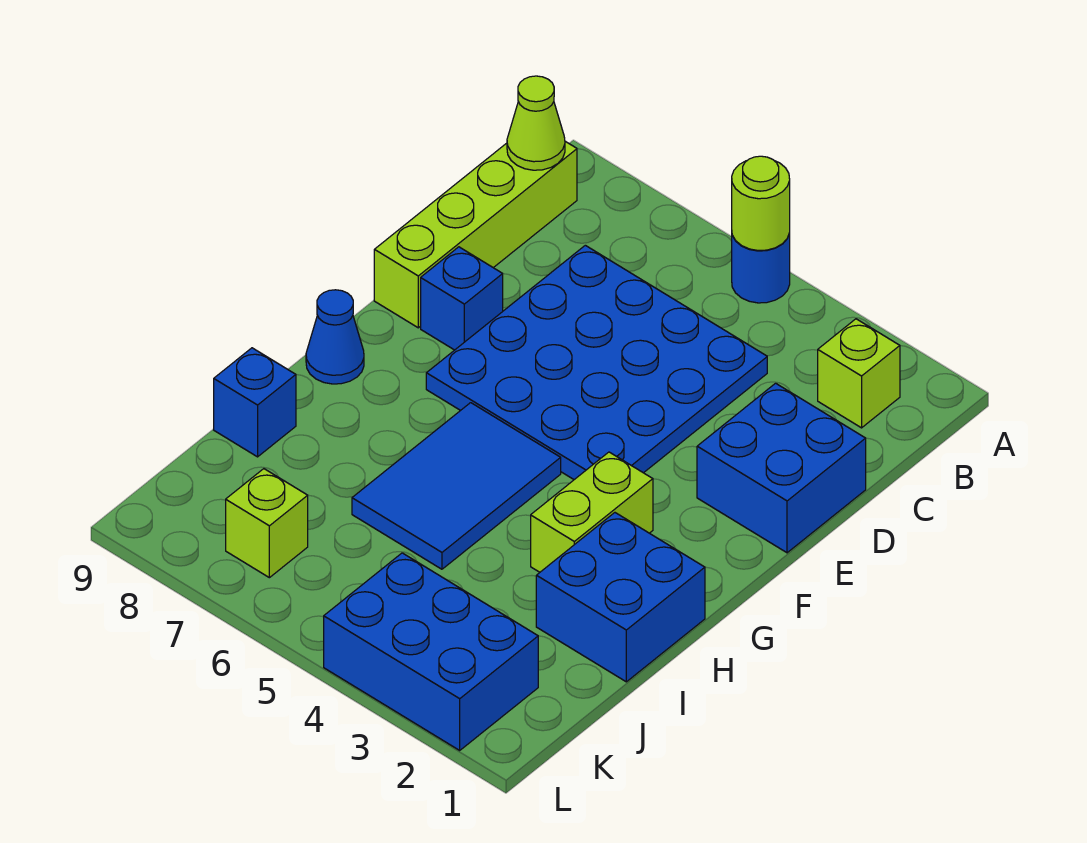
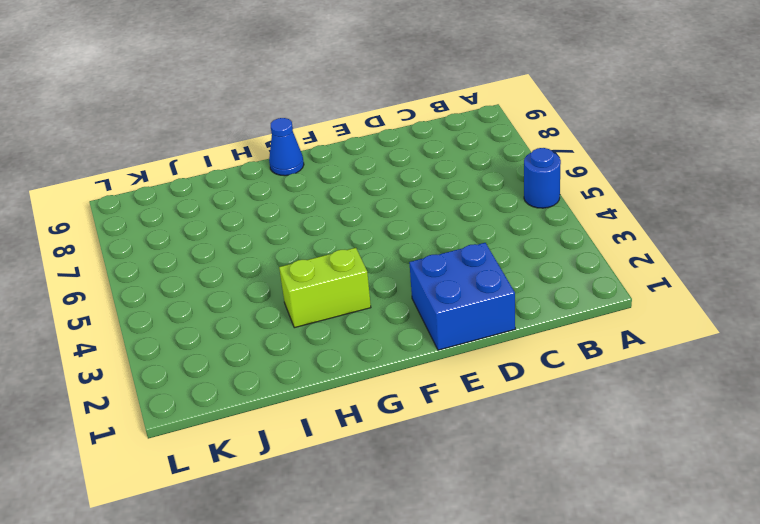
none -> lime 1x1 brick [818,319,900,428]
none -> lime 1x4 brick [374,141,577,328]
none -> blue 4x4 plate [426,245,767,480]

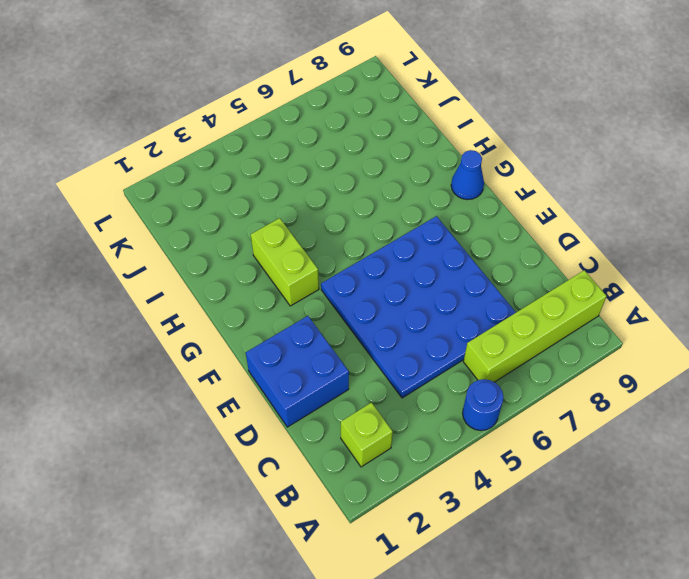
lime 1x4 brick [463,270,607,382] -> lime 1x4 brick turned to [374,141,577,328]
none -> blue 1x1 brick [421,247,503,350]
none -> blue 2x3 tile [352,403,561,569]
none -> blue 2x2 brick [536,513,705,682]

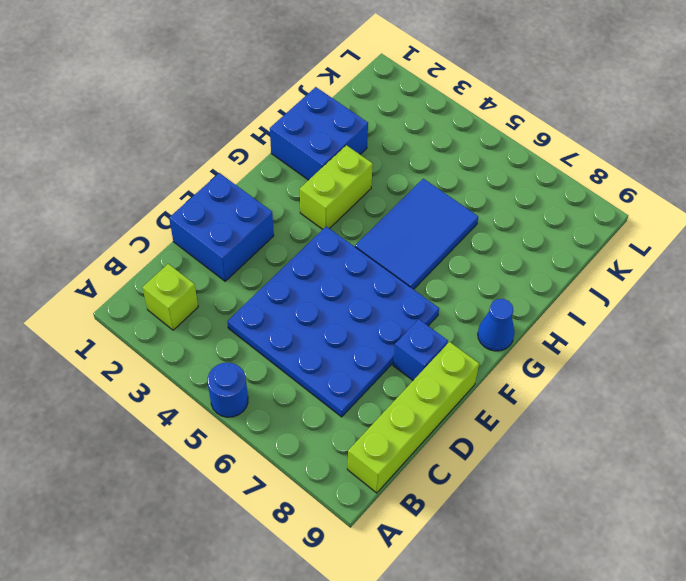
none -> blue 1x1 brick [214,348,296,457]
none -> blue 2x3 brick [324,553,538,750]
none -> lime 1x1 brick [226,469,308,578]

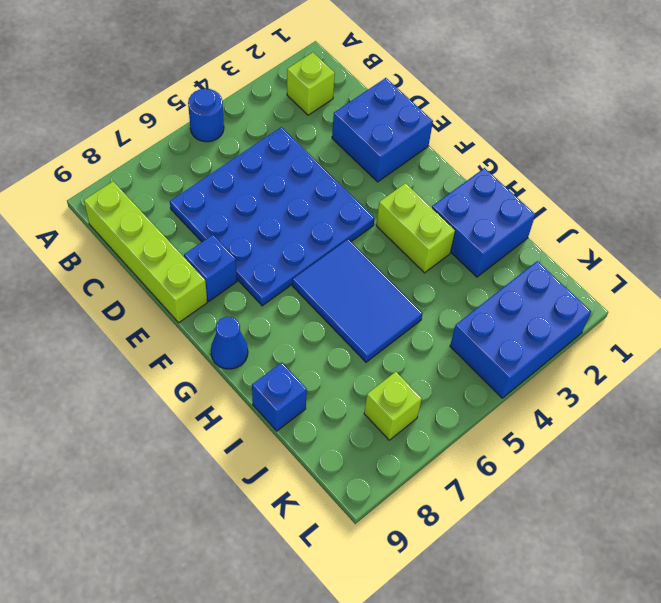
none -> lime 1x1 round brick [732,156,790,251]
none -> lime 1x1 cone [507,76,565,170]

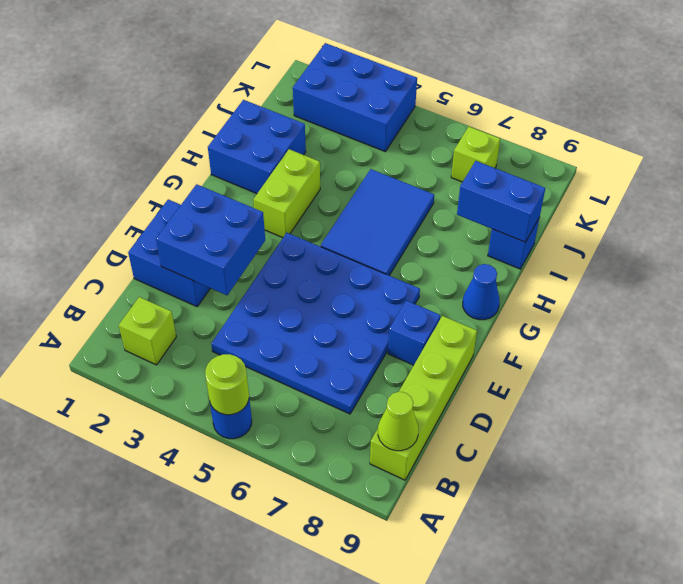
blue 2x2 brick [156,184,265,295] -> none
blue 1x2 brick [457,161,545,242] -> none

